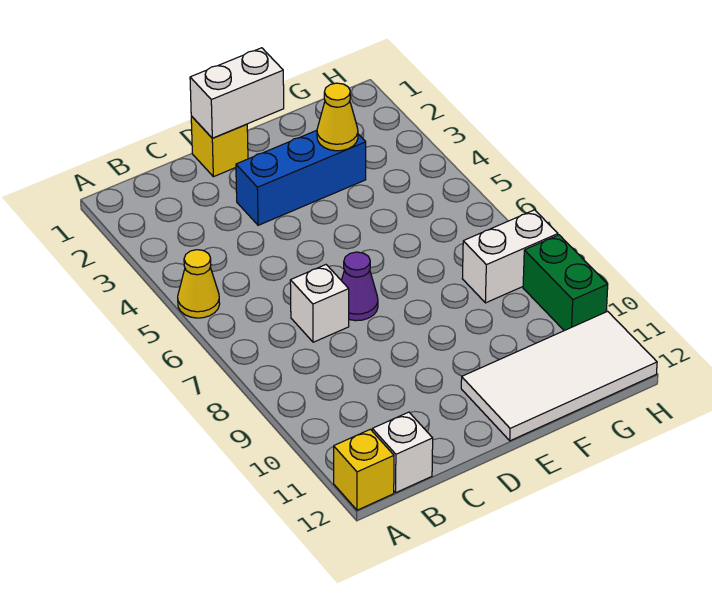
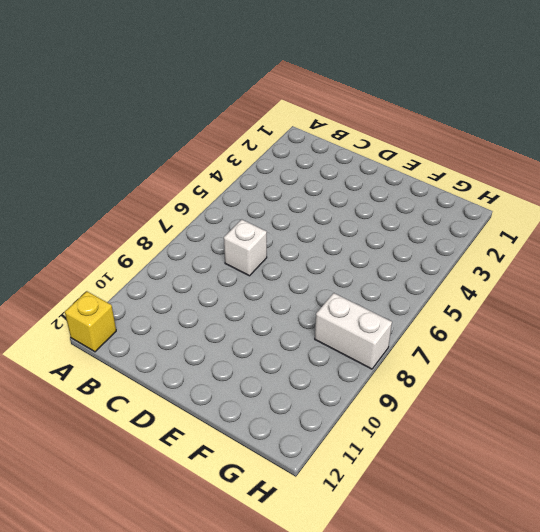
none -> yellow 1x1 cone [178,250,220,318]
none -> white 1x1 brick [372,412,433,492]
none -> yellow 1x1 brick [191,116,248,177]

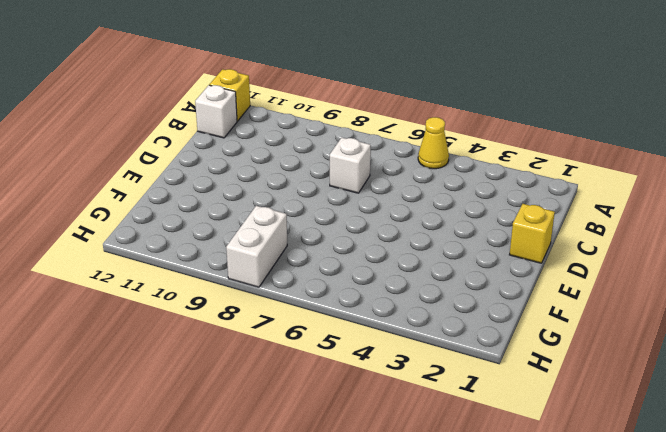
none -> blue 1x3 brick [236,130,366,225]
none -> purple 1x1 cone [341,252,378,321]
none -> white 2x4 tile [461,311,657,441]

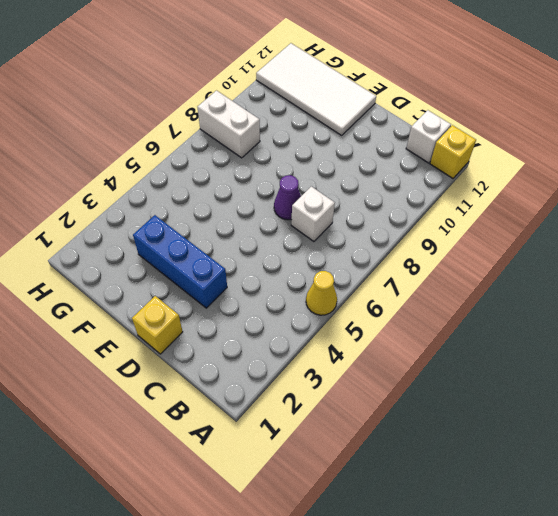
none -> green 1x2 brick [523,235,608,331]
none -> white 1x2 brick [190,48,284,138]
none -> yellow 1x1 cone [317,83,358,151]

